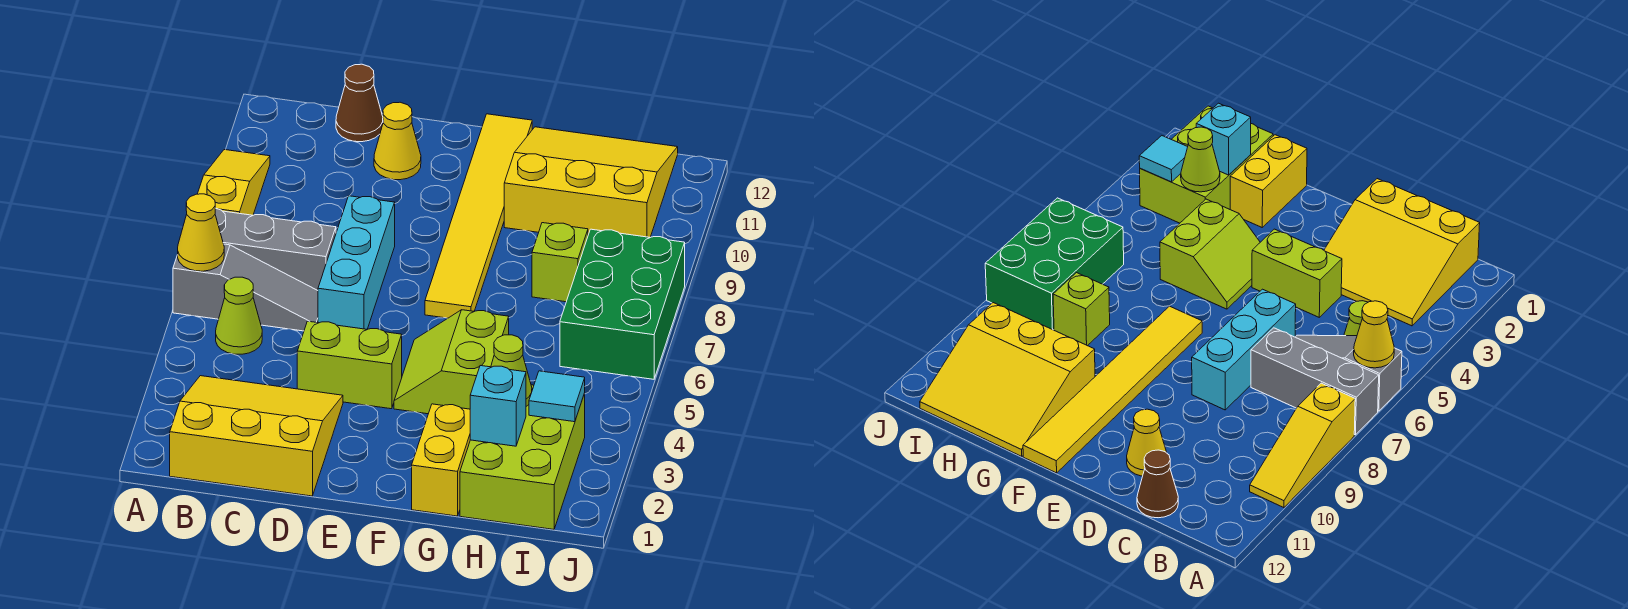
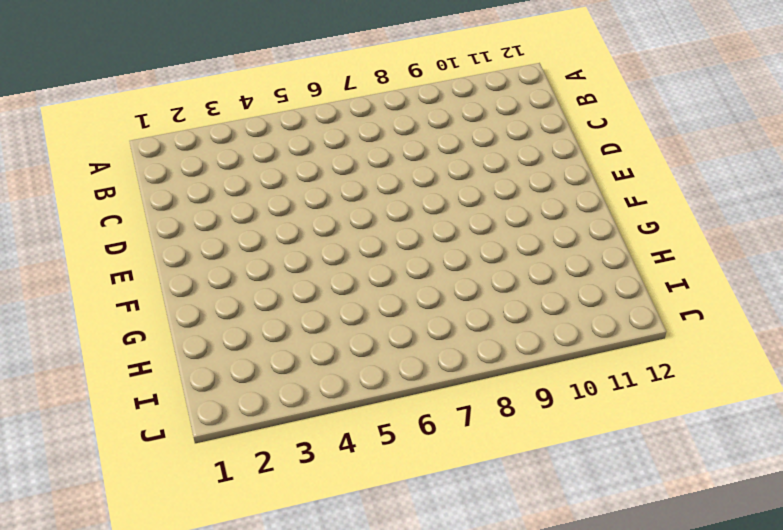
none -> grey 1x3 slope [173,244,318,331]
none -> grey 1x3 brick [215,208,336,290]
none -> yellow 1x3 slope [198,150,270,215]

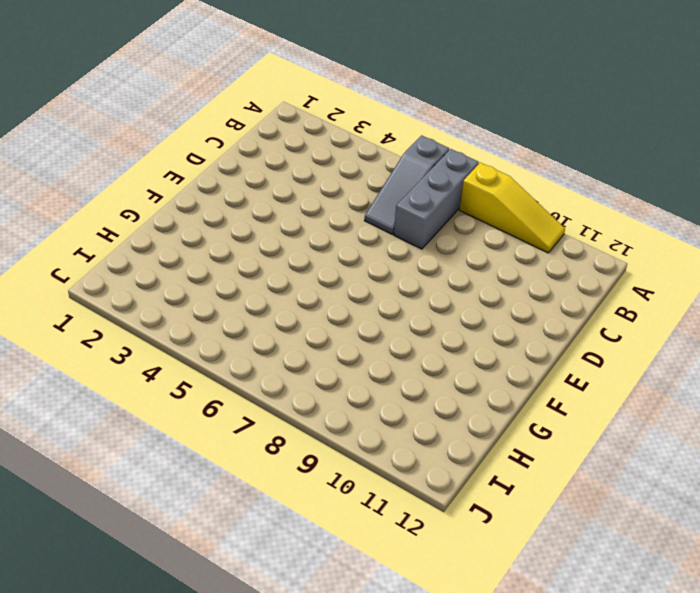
none -> yellow 3x3 slope [170,376,343,496]
none -> lime 1x1 cone [216,277,262,354]
none -> brown 1x1 cone [336,64,383,142]

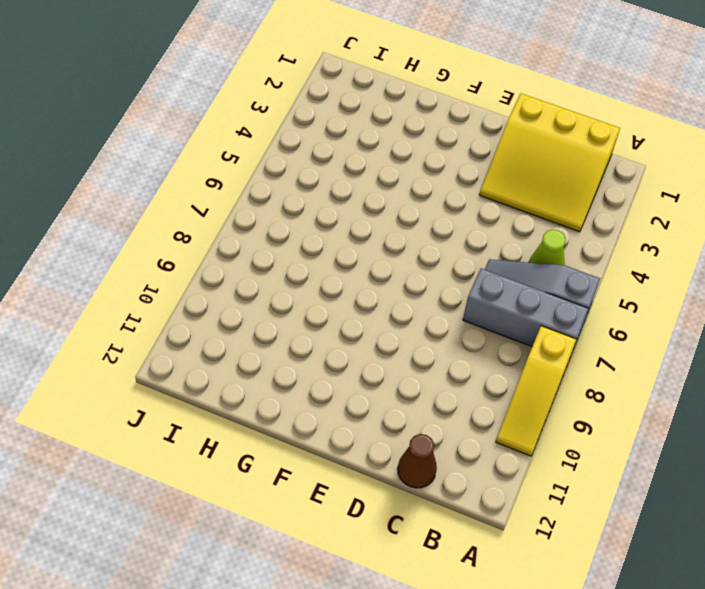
none -> lime 1x2 brick [297,321,402,409]
none -> cyan 1x3 brick [318,196,395,329]
none -> yellow 1x1 cone [374,102,421,180]

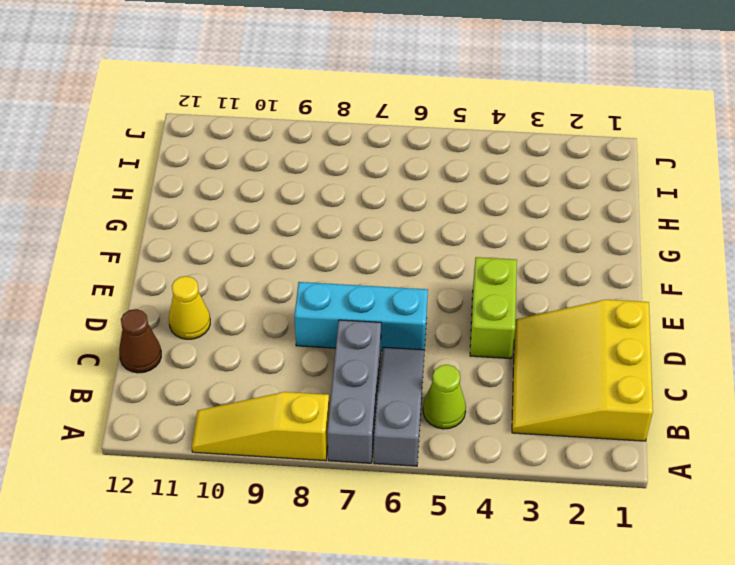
none -> lime 2x2 slope [394,310,509,414]
none -> yellow 1x6 tile [425,114,532,318]
none -> yellow 1x2 brick [412,404,470,516]

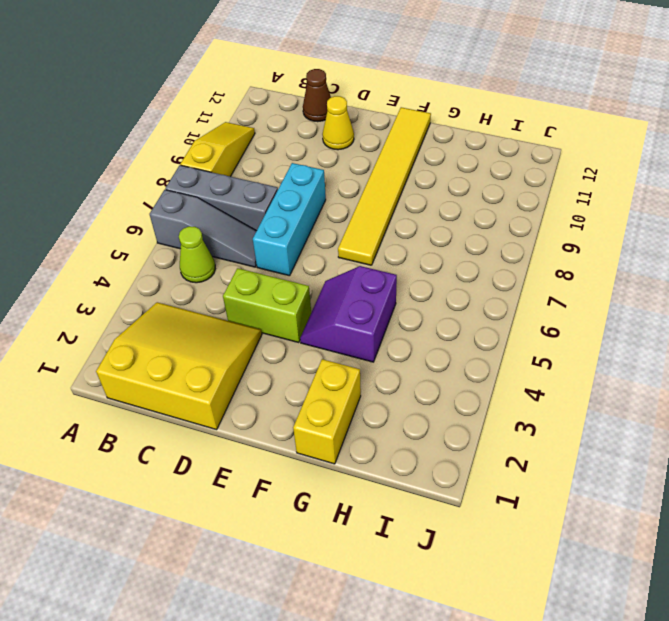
purple 2x2 slope [300,266,397,362] -> lime 2x2 slope [394,310,509,414]
none -> yellow 3x3 slope [504,127,678,237]
none -> lime 2x3 brick [460,385,585,529]
none -> lime 1x1 brick [532,223,588,302]

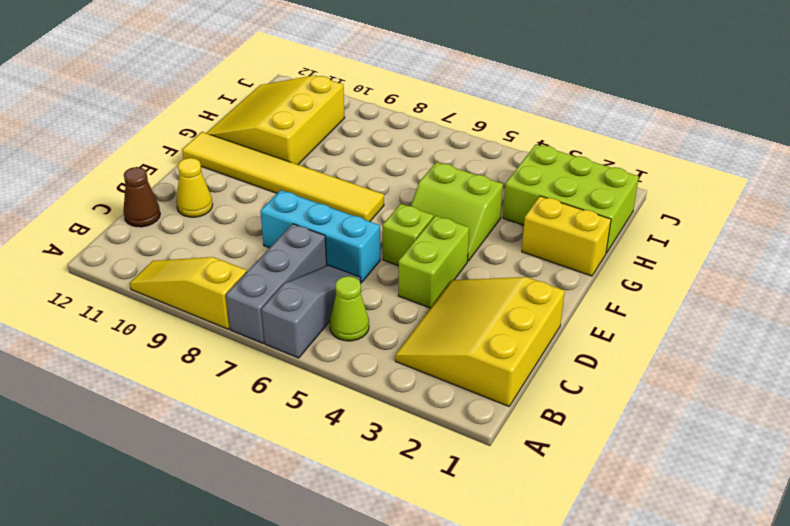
lime 1x1 brick [383,204,434,266] -> lime 1x1 brick moved to [532,223,588,302]
none -> green 2x3 brick [560,229,685,379]
none -> yellow 1x1 cone [178,194,224,271]
none -> cyan 1x1 brick [470,366,526,446]

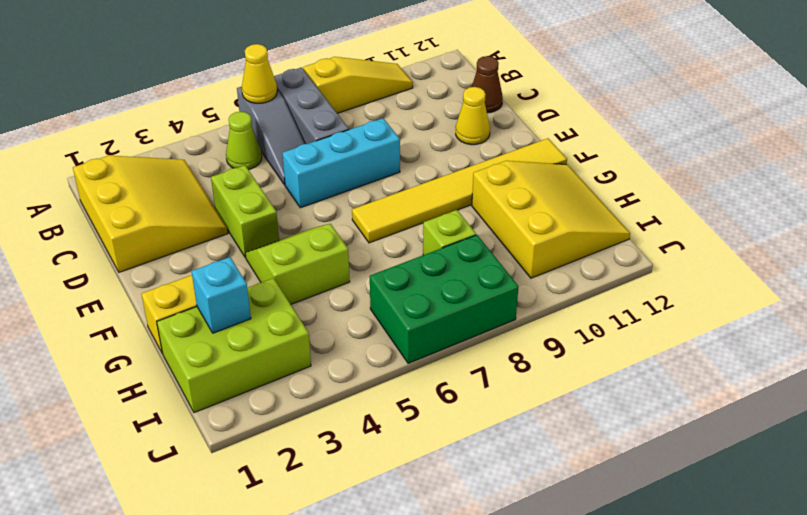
none -> lime 1x1 cone [491,335,532,406]
none -> cyan 1x1 tile [529,371,585,422]

